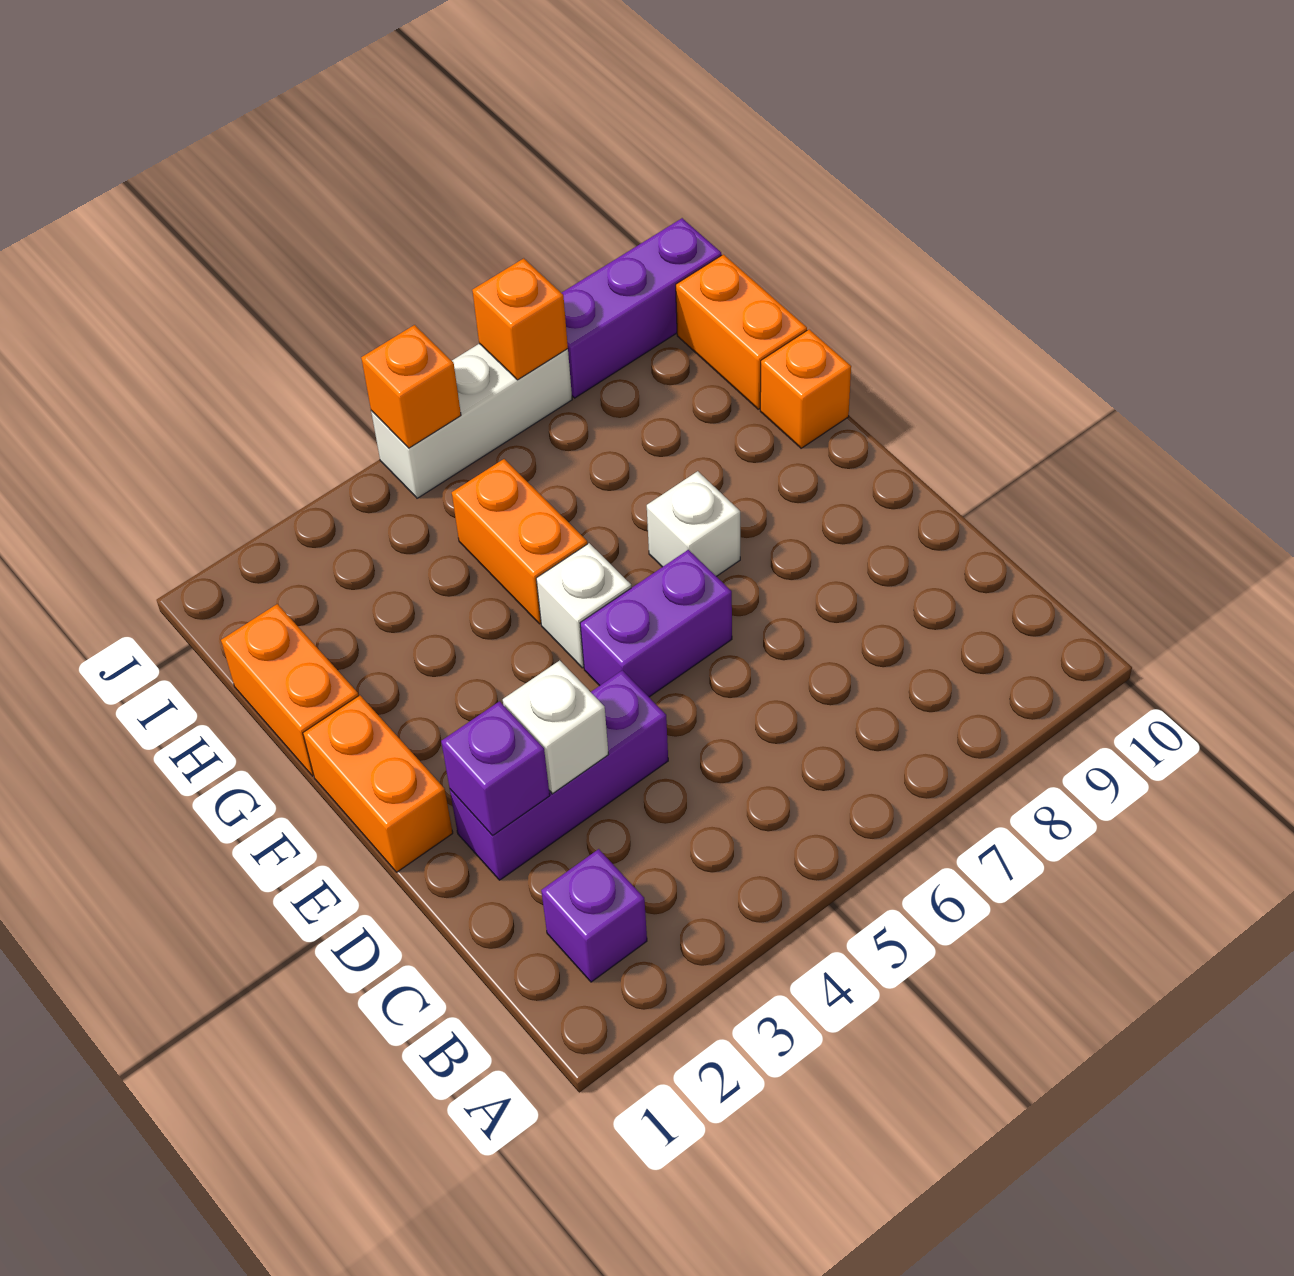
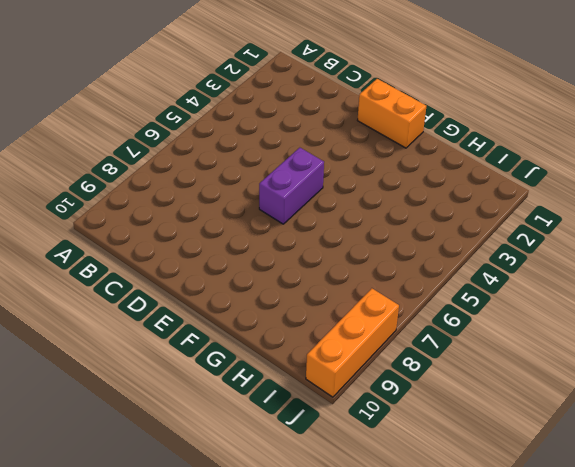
orange 1x3 brick [306,289,399,397] -> purple 1x3 brick [562,218,722,398]
none -> purple 1x1 brick [541,849,647,982]
none -> purple 1x3 brick [450,670,668,880]
none -> white 1x1 brick [536,543,631,668]

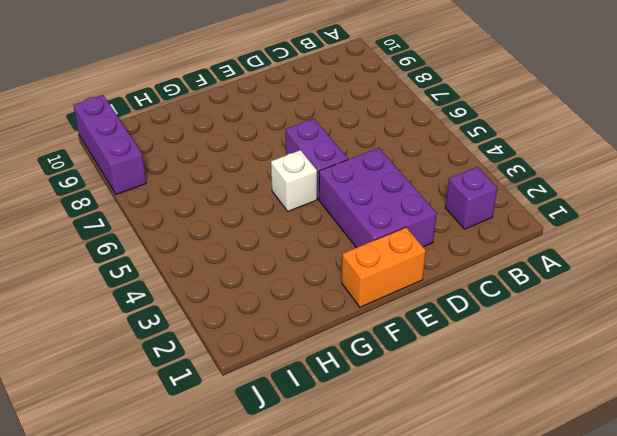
purple 2x3 brick [319,148,437,248] -> purple 1x3 brick [450,670,668,880]
none -> white 1x1 brick [647,471,740,576]
none -> orange 1x2 brick [221,604,358,776]
none -> orange 1x2 brick [452,459,587,624]

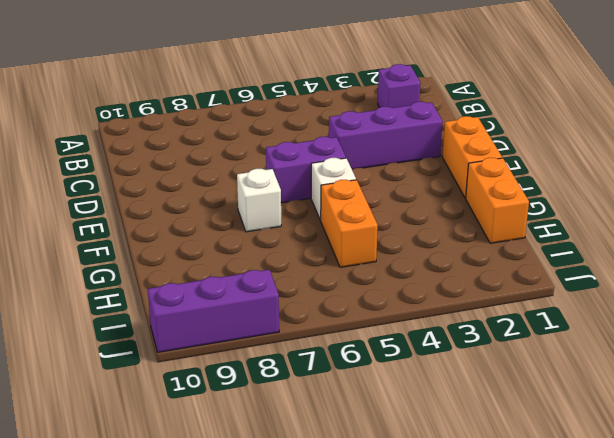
none -> orange 1x1 brick [760,330,851,448]
none -> orange 1x2 brick [676,254,807,409]
none -> white 1x3 brick [371,344,572,498]

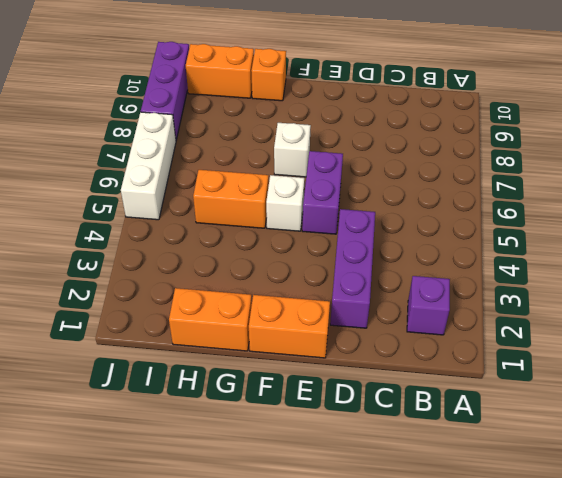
none -> purple 1x1 brick [441,701,550,836]
none -> white 1x1 brick [503,660,608,794]
none -> orange 1x1 brick [361,325,461,448]

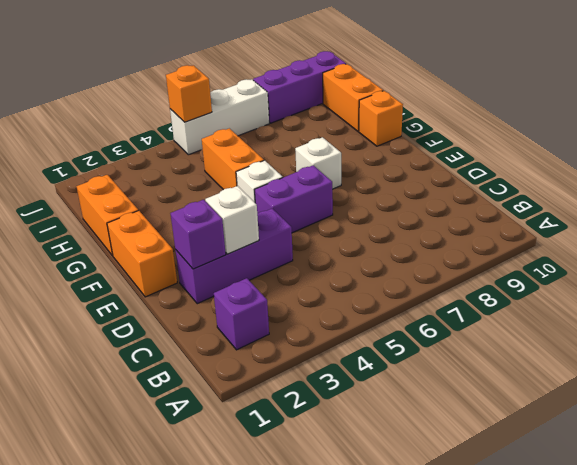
none -> orange 1x1 brick [472,258,568,380]

